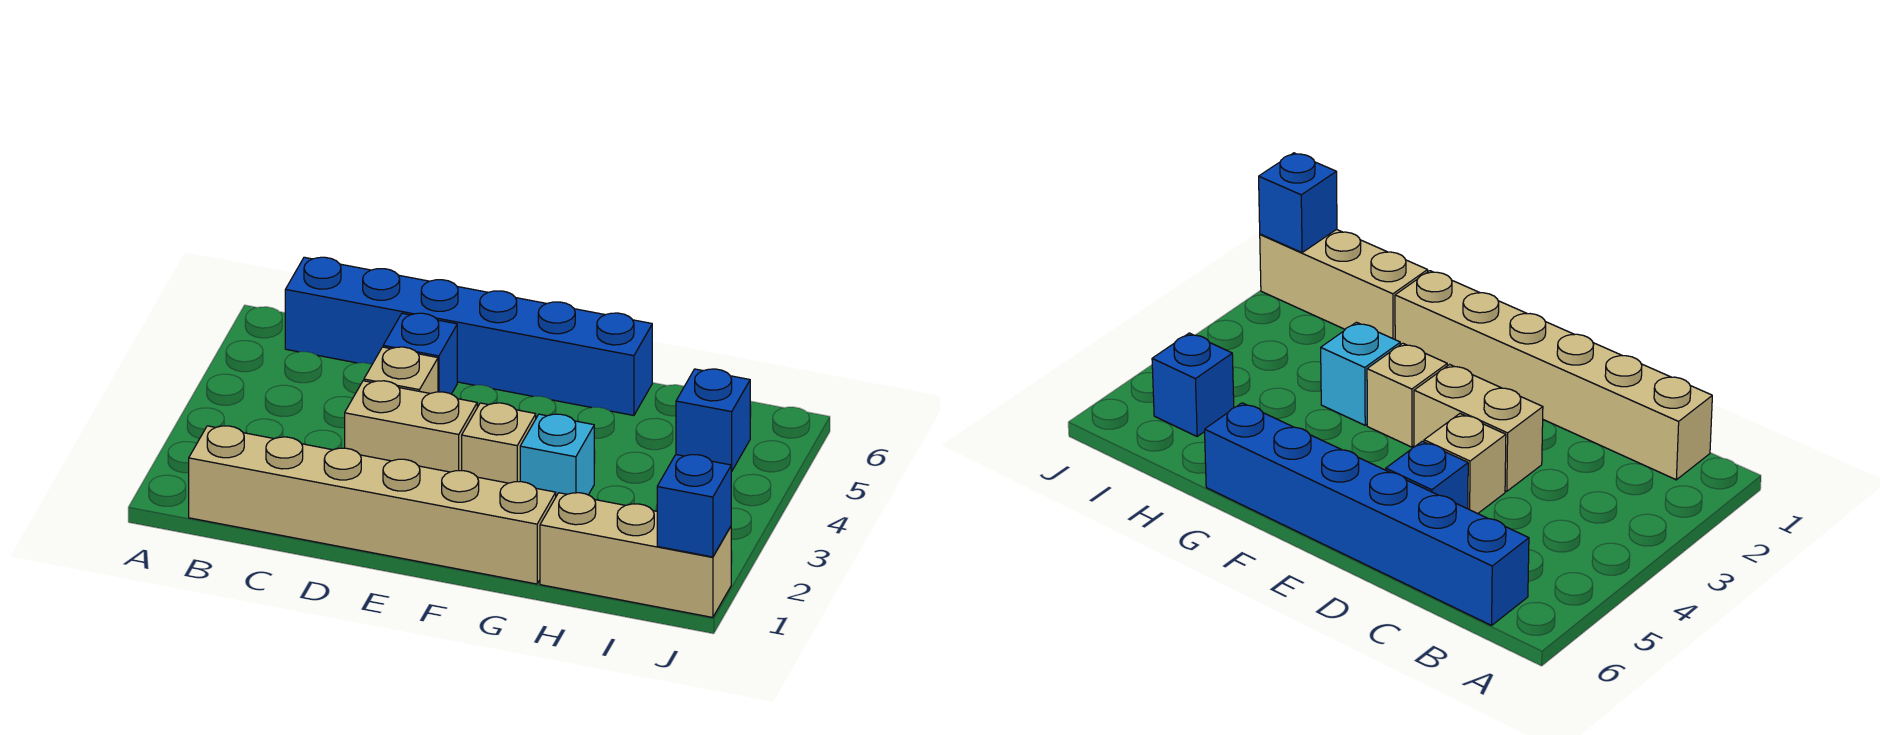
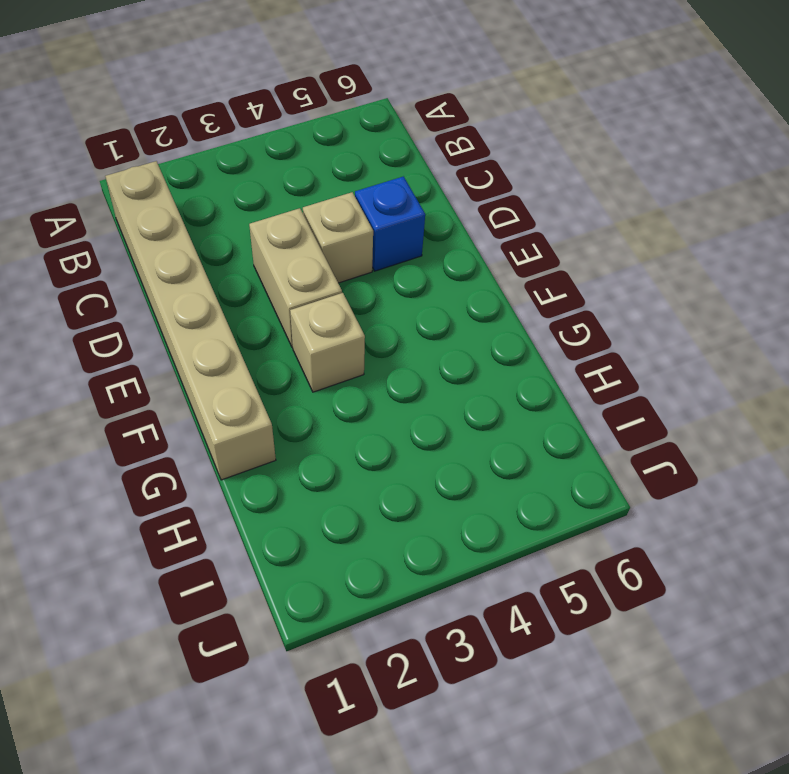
none -> blue 1x6 brick [285,257,652,416]
none -> cyan 1x1 brick [520,414,594,496]

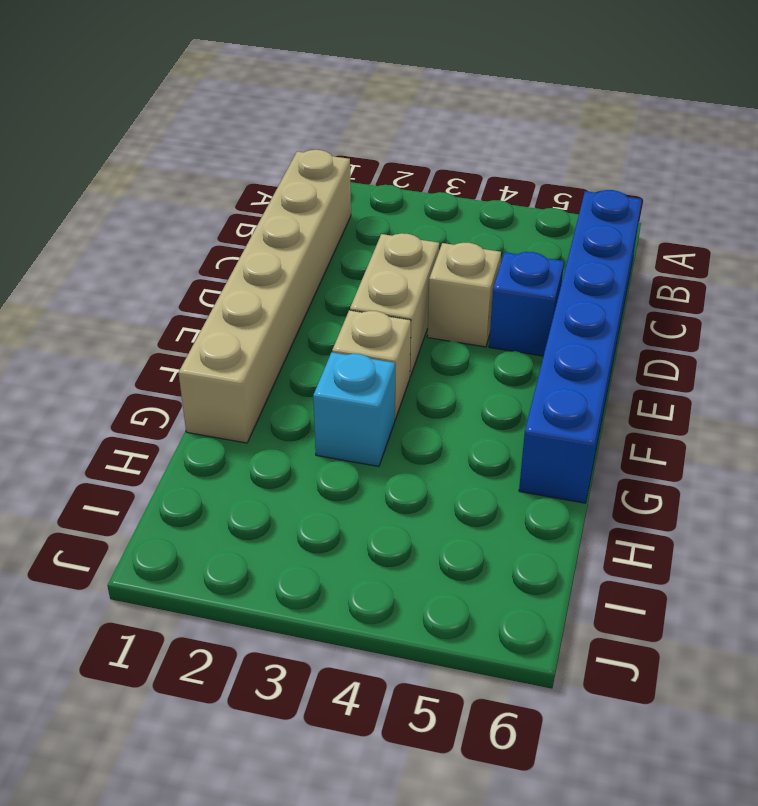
none -> tan 1x3 brick [540,493,731,617]
none -> blue 1x1 brick [676,369,750,471]

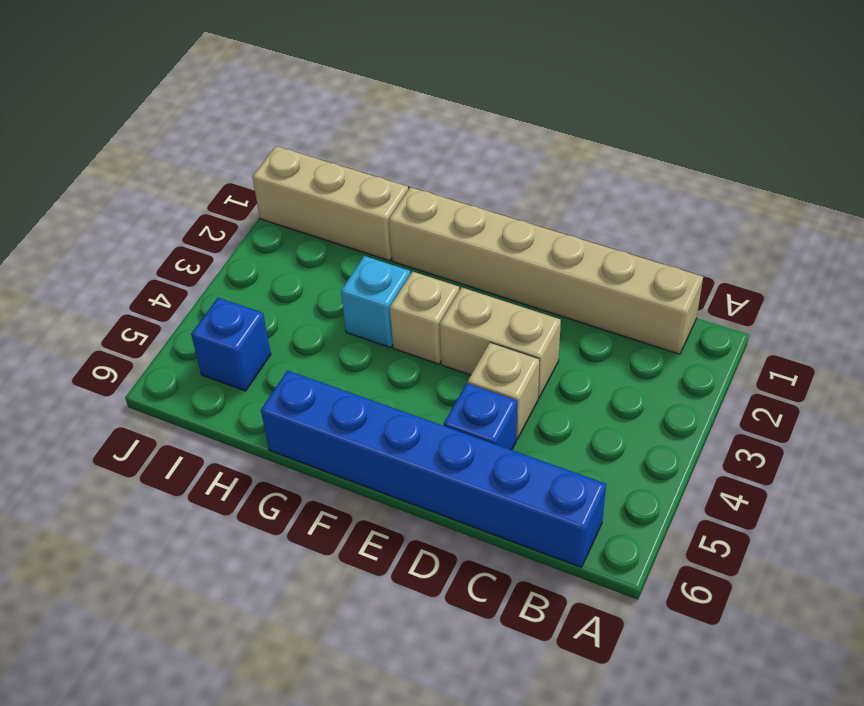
none -> blue 1x1 brick [657,455,732,557]

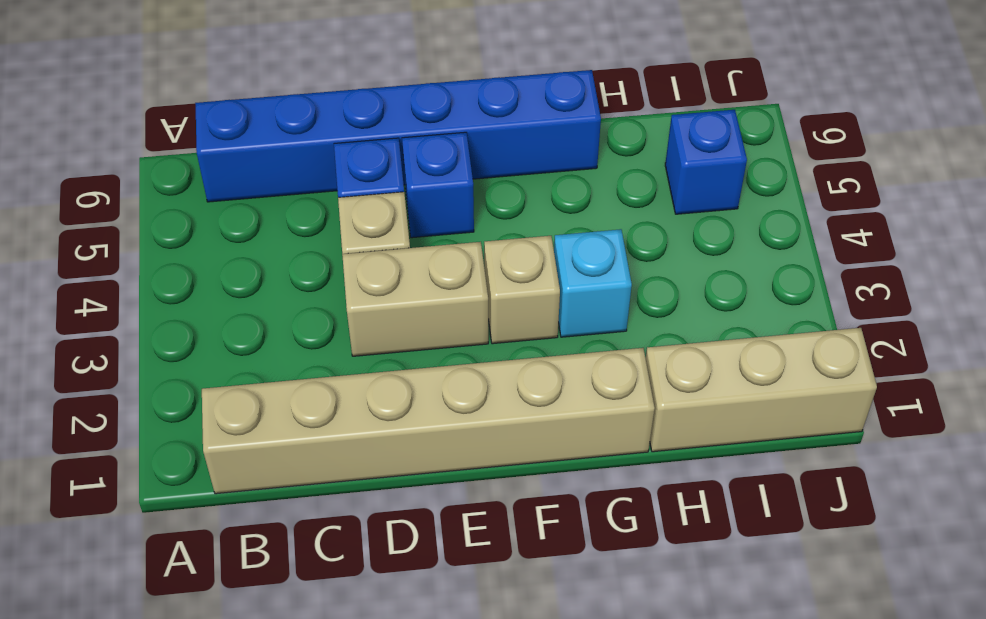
blue 1x1 brick [402,132,474,238] -> blue 1x1 brick moved to [657,455,732,557]

